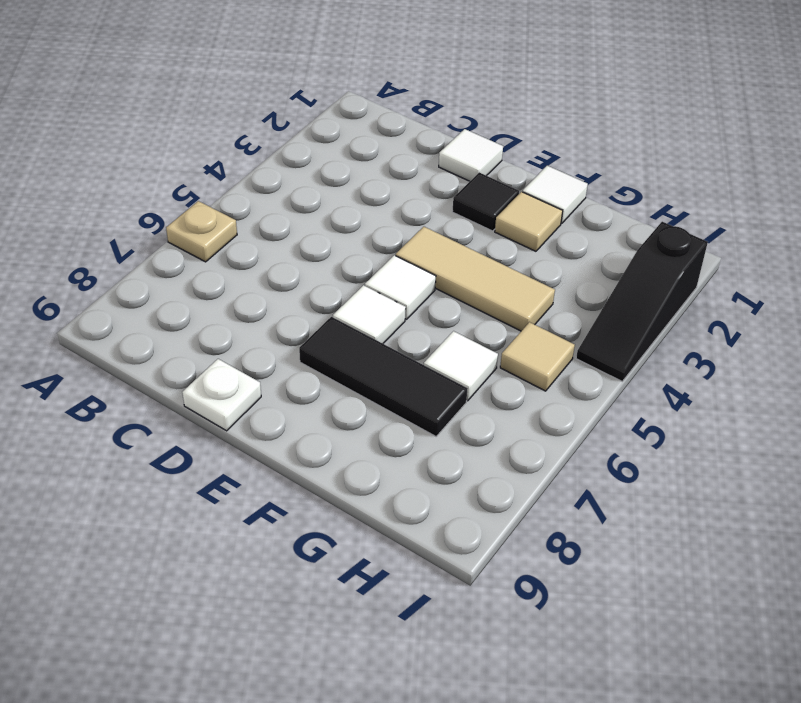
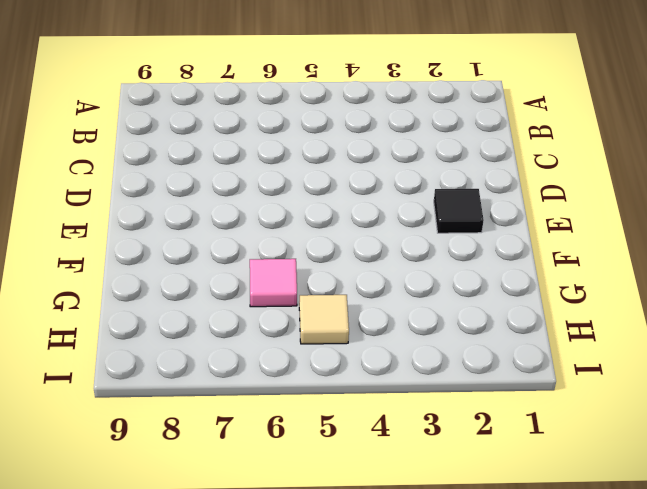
pink 1x1 tile [250,259,297,307] -> white 1x1 tile [424,331,498,401]
none -> tan 1x1 plate [166,201,237,262]
none -> white 1x1 tile [439,129,503,181]
none -> white 1x1 plate [182,359,261,431]

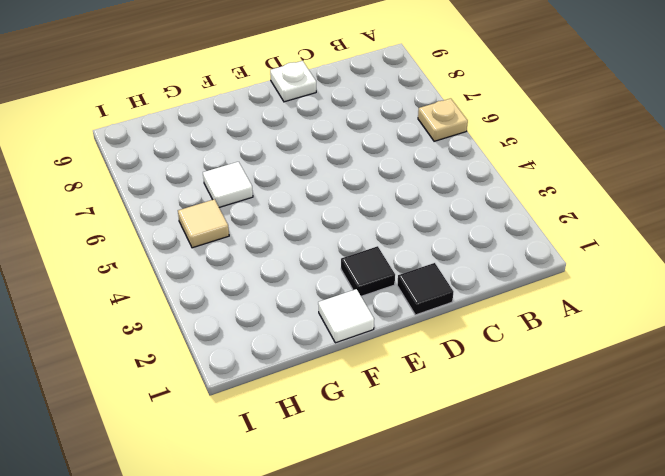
black 1x1 tile [397,263,453,315] -> white 1x1 tile [439,129,503,181]
none -> tan 1x3 tile [396,227,555,331]
none -> white 1x1 tile [365,255,436,320]
none -> white 1x1 tile [333,285,406,343]

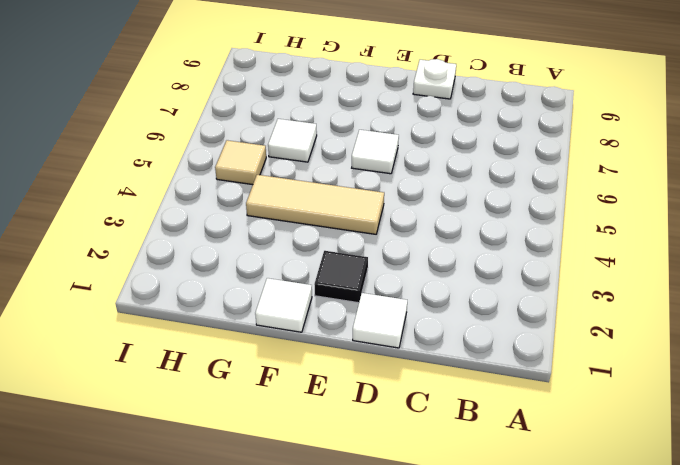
none -> tan 1x1 plate [166,201,237,262]
none -> white 1x1 tile [365,255,436,320]
none -> black 1x3 tile [299,317,468,436]

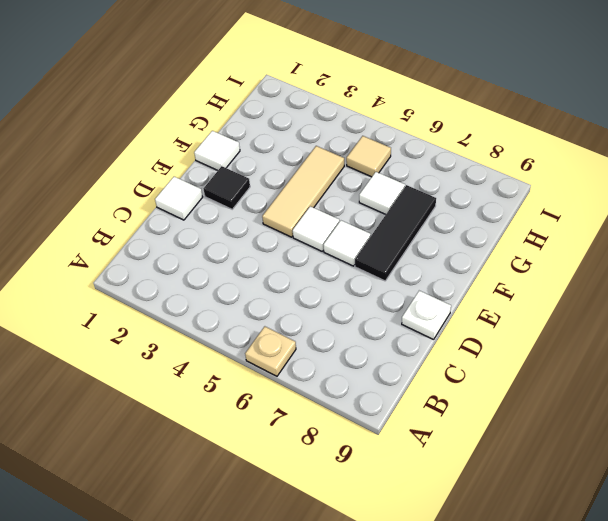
none -> tan 1x1 tile [495,192,563,251]
none -> black 1x3 slope [576,222,708,381]

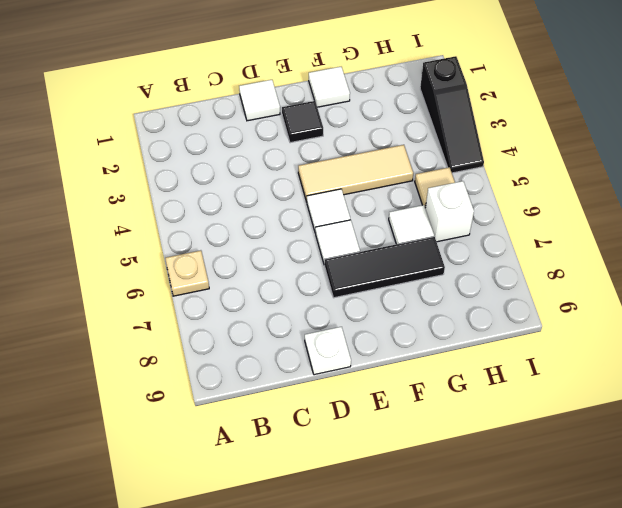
white 1x1 brick [425,181,474,242] -> none
none -> tan 1x1 tile [495,192,563,251]

